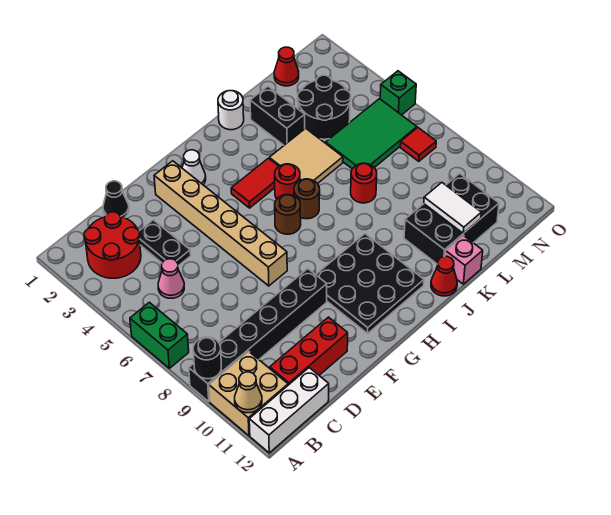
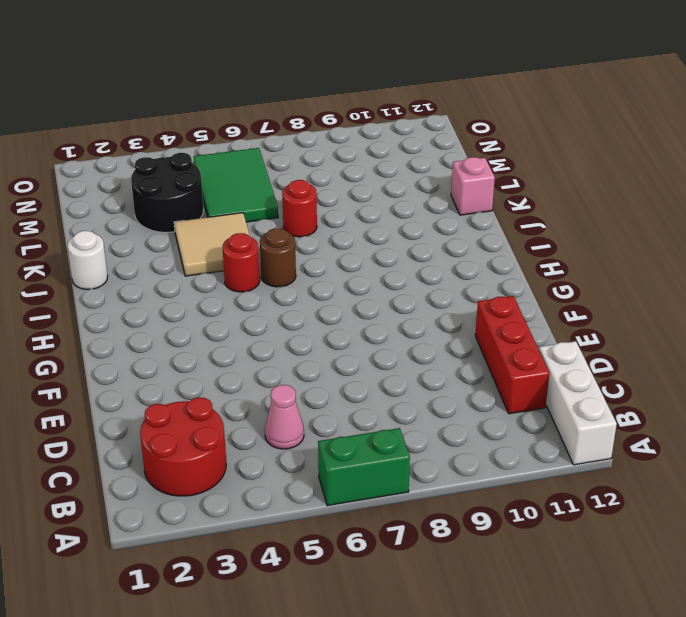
none -> black 1x6 brick [189,269,327,402]
none -> tan 2x2 brick [209,351,288,436]
none -> black 1x1 cone [103,181,129,218]
none -> black 1x2 plate [139,220,191,266]

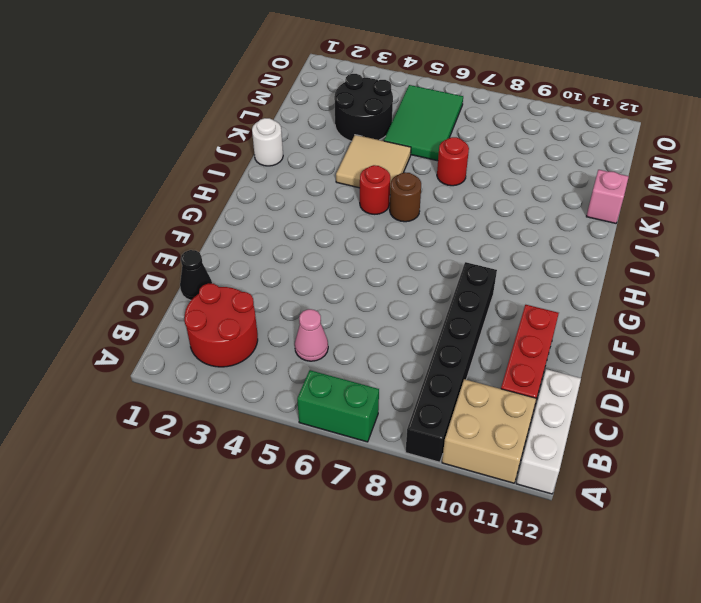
none -> black 1x2 plate [139,220,191,266]
none -> tan 1x6 brick [154,161,287,286]
none -> white 1x1 cone [182,150,206,185]
none -> black 3x3 plate [316,234,424,333]

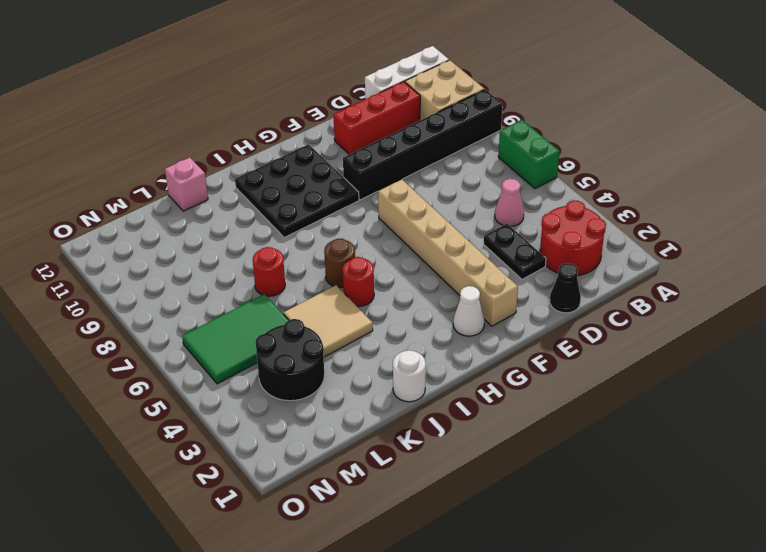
none -> red 1x2 tile [231,158,279,208]
none -> brown 1x1 round brick [275,195,301,234]
none -> red 1x1 cone [431,256,457,296]
none -> black 1x2 brick [250,86,305,145]

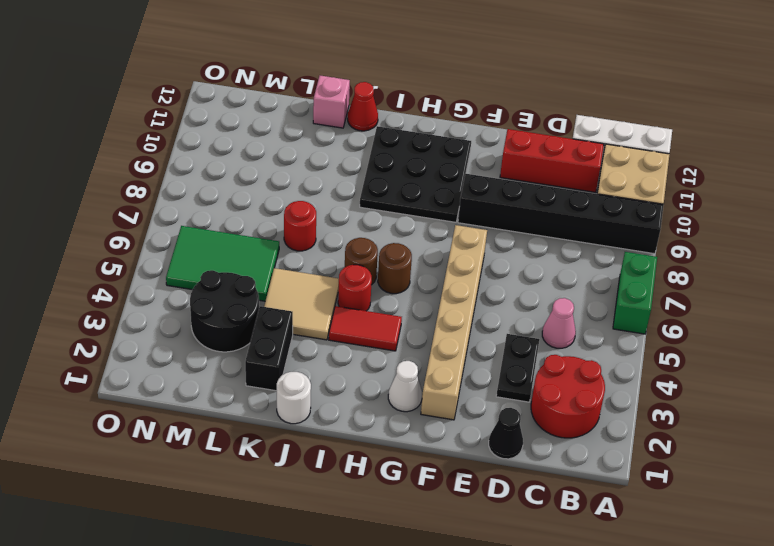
none -> black 2x3 brick [404,174,499,264]
none -> red 1x1 cone [274,47,299,86]
none -> red 1x1 tile [400,128,436,161]
none -> green 1x1 brick [380,71,416,115]

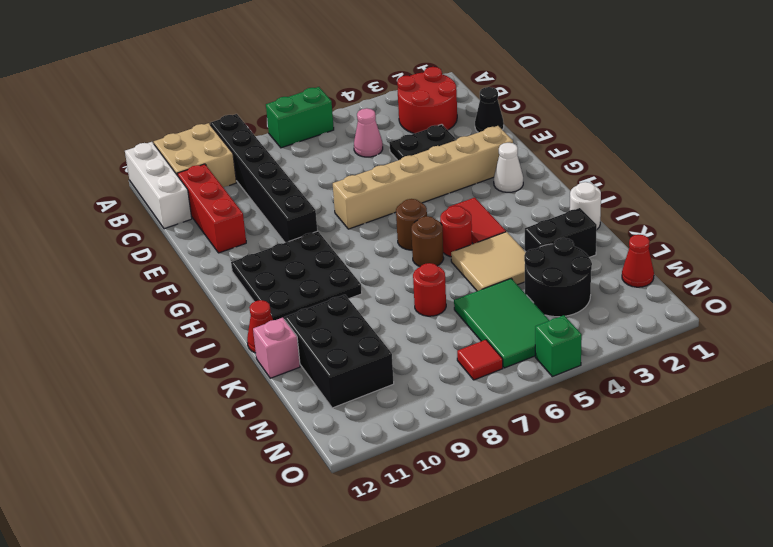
none -> black 1x1 round brick [193,337,221,379]
none -> tan 1x1 cone [235,372,262,413]
none -> white 1x2 tile [424,183,481,233]

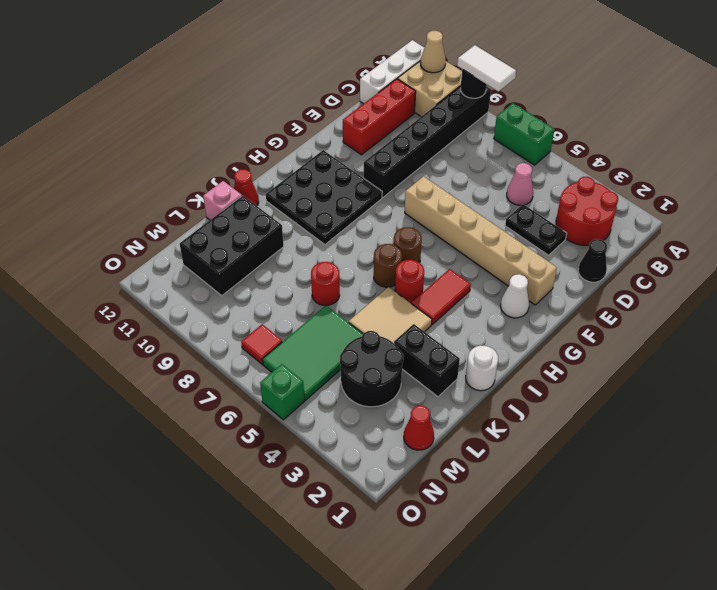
white 1x2 tile [457,45,516,91] -> white 1x2 tile moved to [424,183,481,233]

